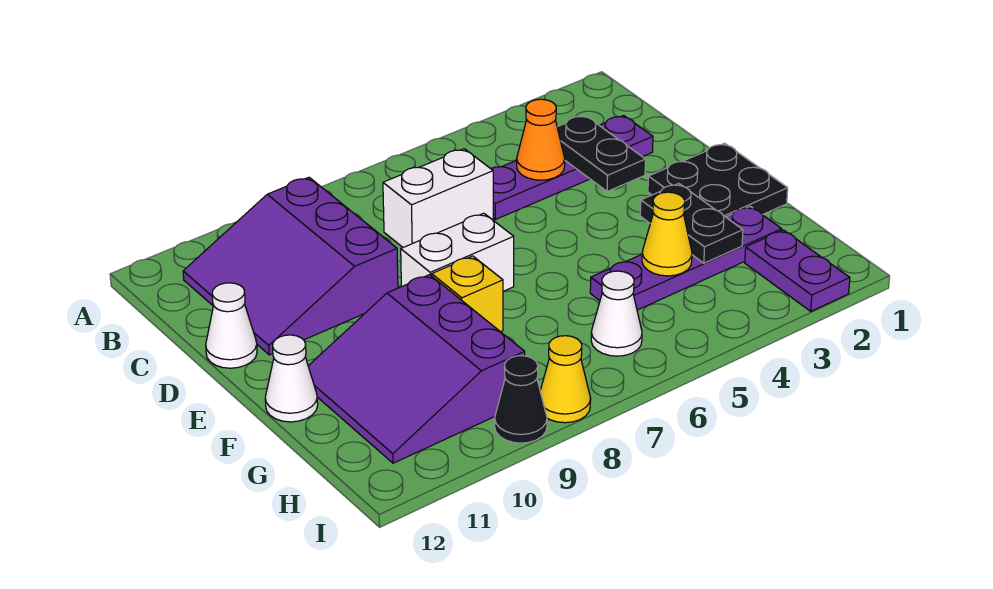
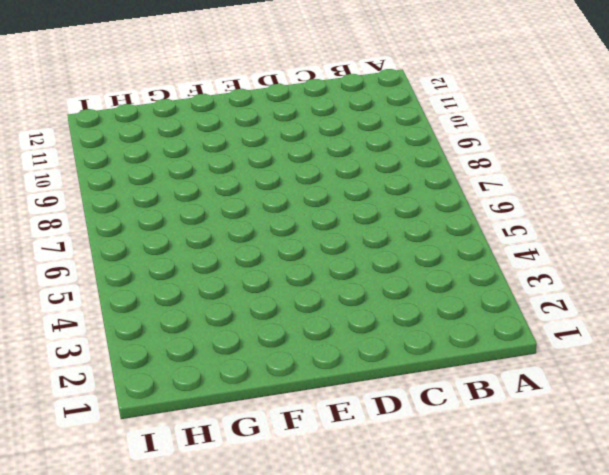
none -> purple 3x3 slope [183,177,398,355]
none -> purple 1x4 plate [491,115,653,219]
none -> white 1x2 brick [383,149,493,247]

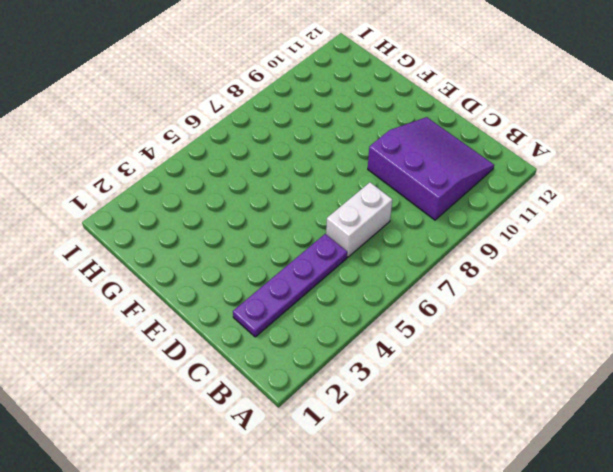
none -> white 1x1 cone [206,283,257,368]
none -> black 2x2 plate [648,143,788,217]
none -> white 1x2 brick [401,213,514,291]

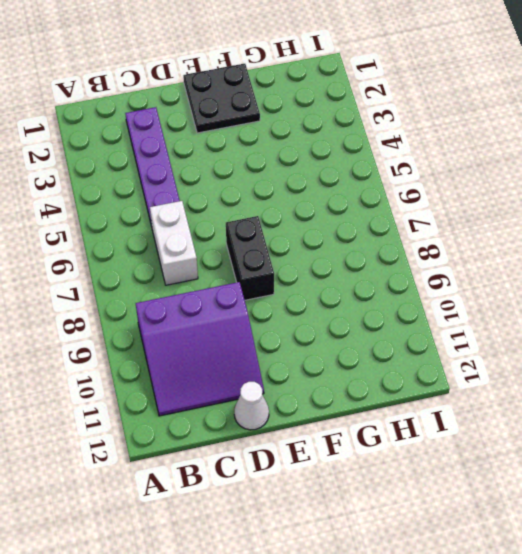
black 1x2 brick [226,216,274,300] -> white 1x2 brick [401,213,514,291]
none -> yellow 1x1 brick [432,256,503,332]
none -> purple 3x3 slope [308,275,525,463]
none -> white 1x1 cone [265,335,318,422]

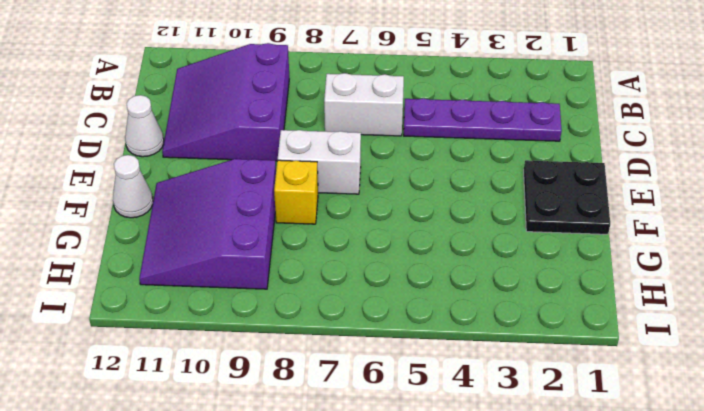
none -> purple 1x4 plate [590,206,782,310]
none -> purple 1x2 plate [745,230,850,311]
none -> white 1x1 cone [591,271,642,356]

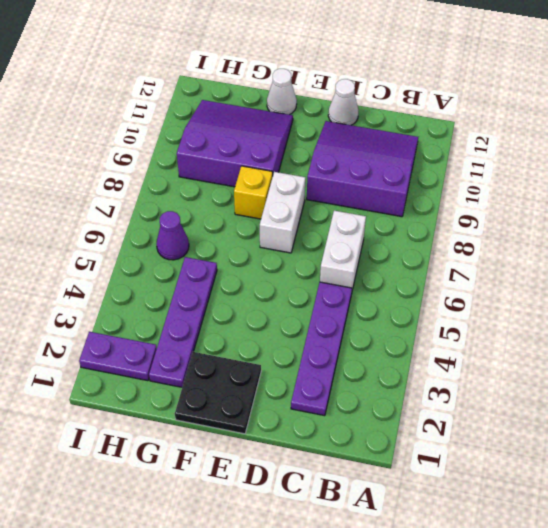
purple 1x1 cone [157,211,189,260] -> white 1x1 cone [591,271,642,356]
none -> yellow 1x1 cone [540,336,591,423]
none -> black 1x1 cone [495,356,547,443]
none -> black 1x2 plate [557,115,646,191]

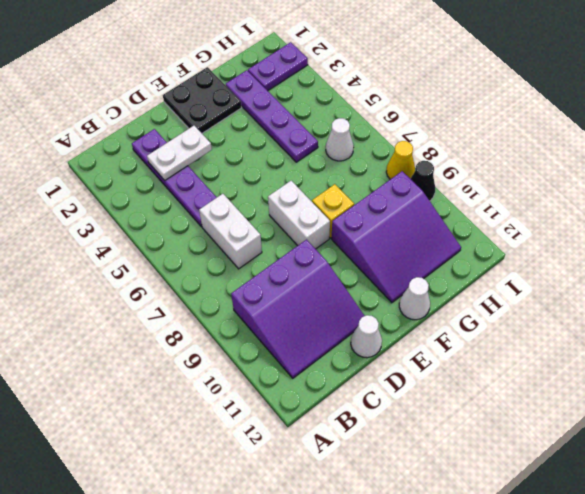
white 1x2 plate [147,126,212,180] -> black 1x2 plate [557,115,646,191]
none -> orange 1x1 cone [517,99,565,180]
none -> black 1x2 plate [640,184,743,263]
none -> yellow 1x1 cone [642,192,692,276]

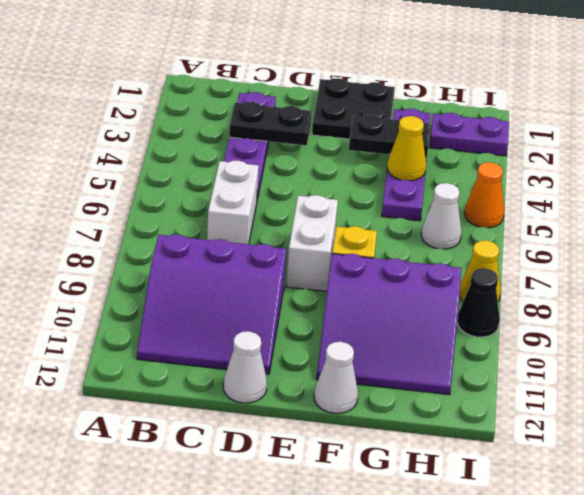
orange 1x1 cone [465,162,505,228] -> orange 1x1 cone moved to [517,99,565,180]

